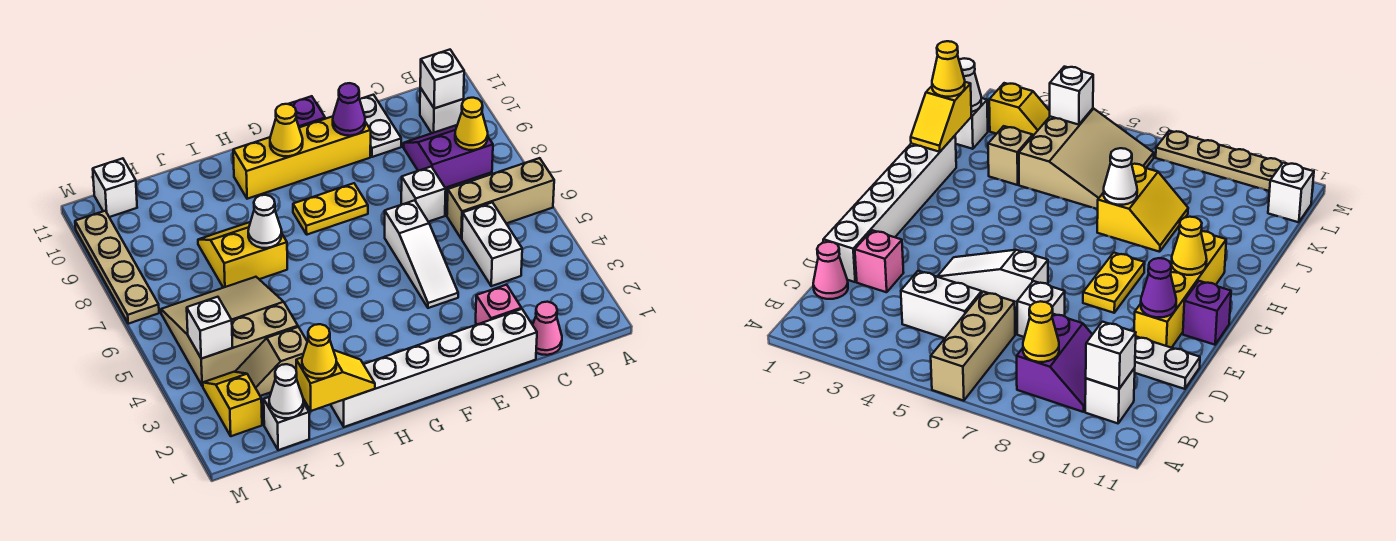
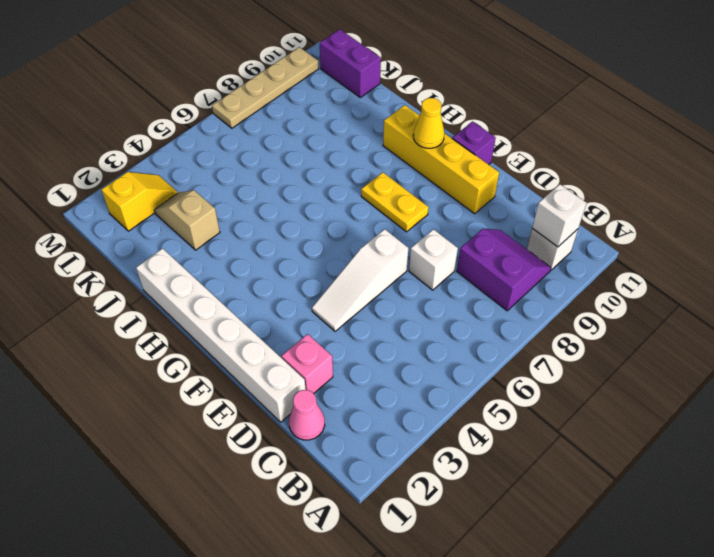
purple 1x2 brick [320,29,381,98] -> white 1x1 brick [93,158,137,217]
none -> tan 1x3 brick [447,158,554,239]
none -> white 1x2 brick [462,202,522,286]
none -> white 1x2 plate [360,95,401,157]

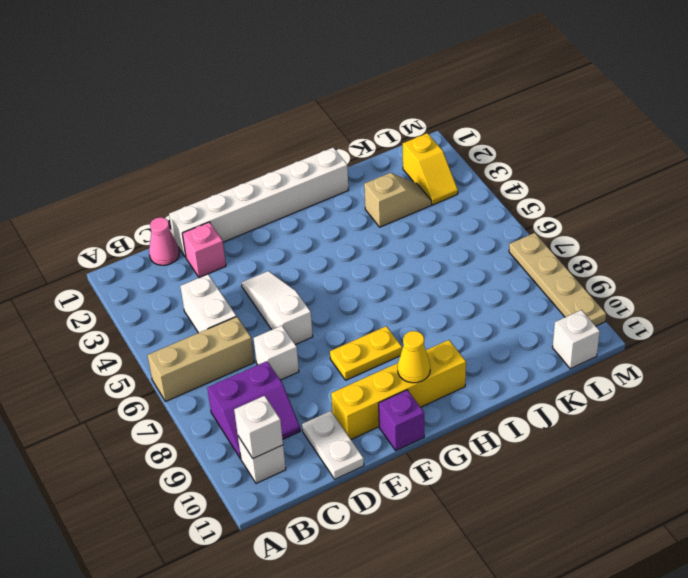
none -> yellow 2x2 slope [198,222,287,288]
none -> tan 3x3 slope [161,277,298,386]
none -> white 1x1 brick [264,397,309,450]

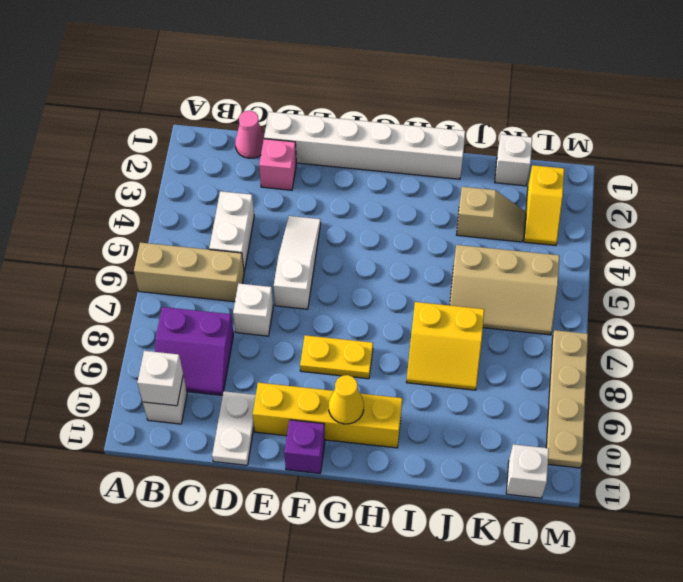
tan 2x3 slope [450,245,559,335] -> tan 3x3 slope [161,277,298,386]
none -> yellow 1x1 cone [455,98,488,150]
none -> purple 1x1 cone [333,83,365,136]
none -> yellow 1x2 slope [296,350,375,411]

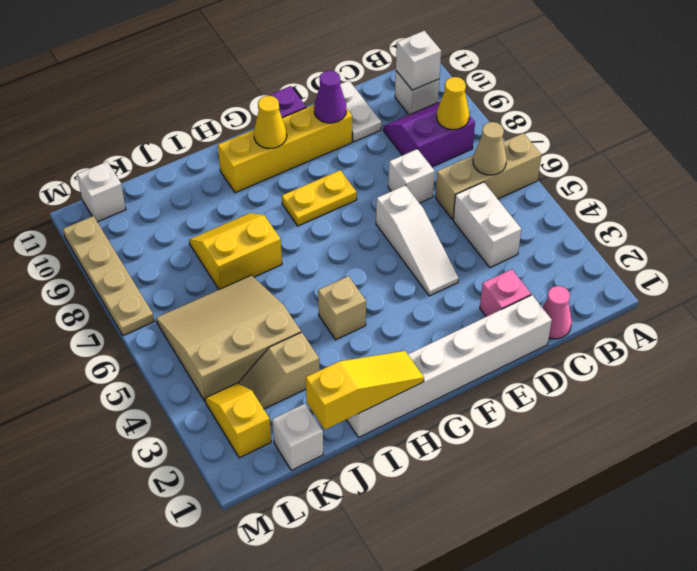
tan 1x1 cone [473,122,507,175] -> none
yellow 1x3 slope [306,351,424,430] -> yellow 1x2 slope [296,350,375,411]
tan 1x1 brick [318,276,366,340] -> none
none -> white 1x1 cone [248,195,282,248]
none -> white 1x1 cone [269,364,304,418]
none -> white 1x1 brick [187,297,233,359]

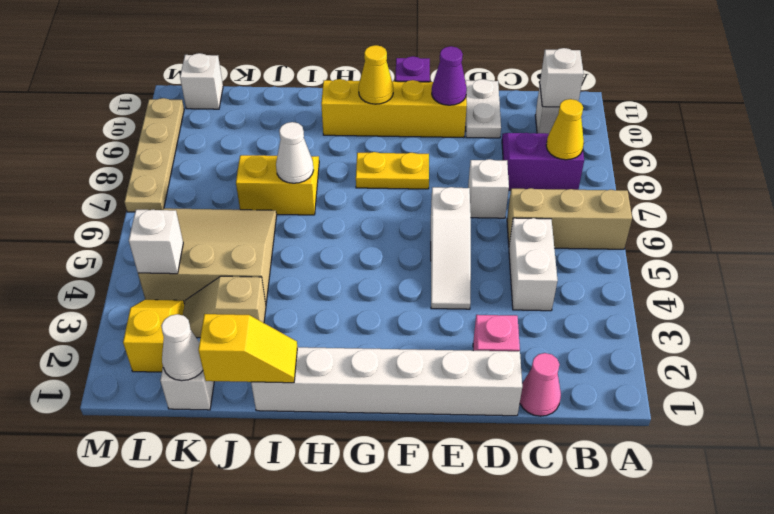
none -> yellow 1x1 cone [302,324,336,379]

